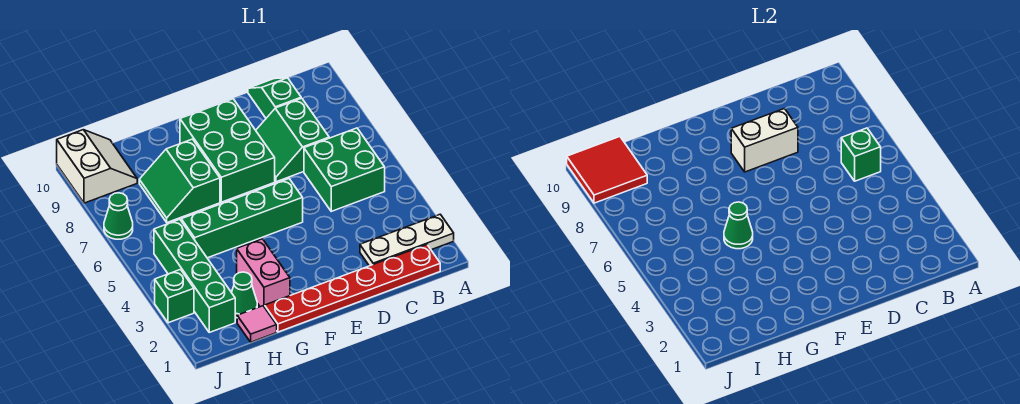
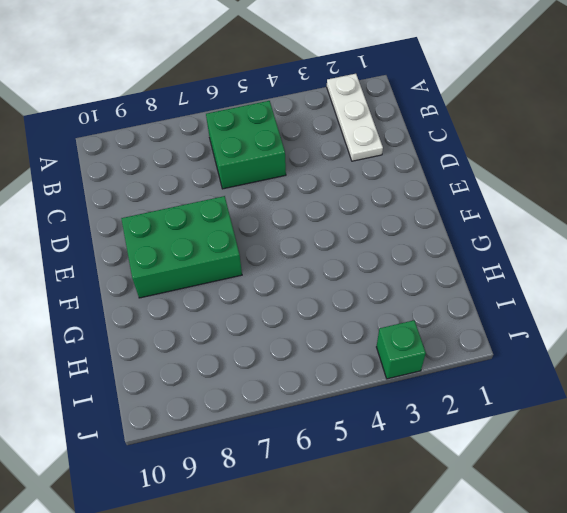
none -> red 1x6 plate [265,245,440,332]
none -> green 2x2 slope [256,98,329,182]
none -> green 1x2 slope [248,78,301,118]

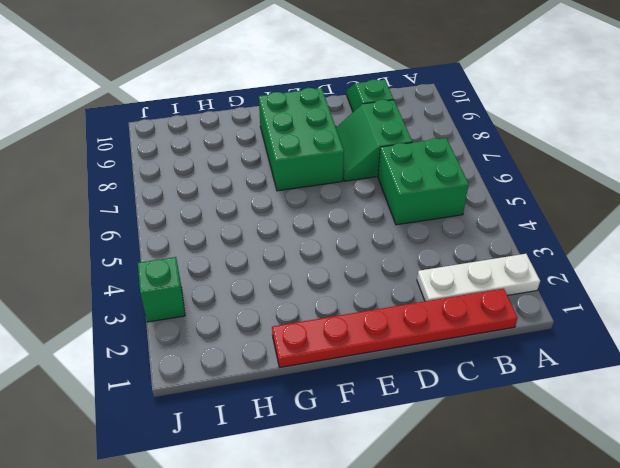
none -> green 1x4 brick [181,179,303,258]
none -> pink 1x2 brick [237,239,290,307]
none -> green 2x2 slope [139,139,220,222]

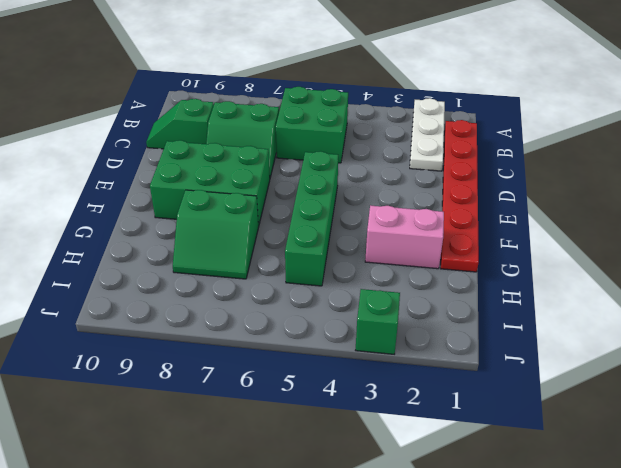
none -> pink 1x1 tile [237,306,277,342]
none -> green 1x1 cone [232,272,257,318]
none -> green 1x4 brick [154,219,235,332]

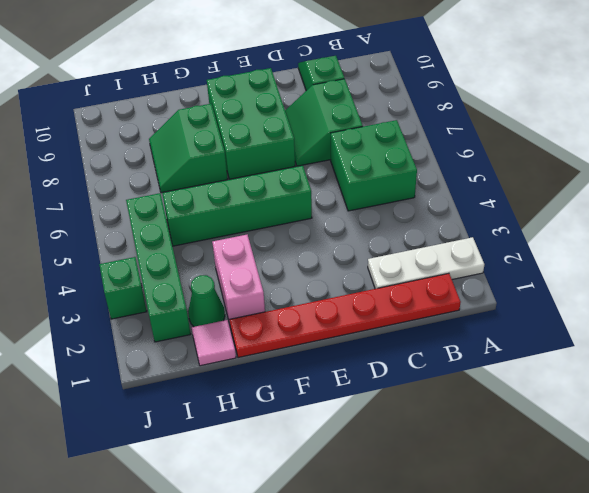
none -> white 2x2 slope [57,130,137,203]
none -> green 1x1 cone [104,193,133,239]
none -> green 1x1 brick [841,128,881,181]

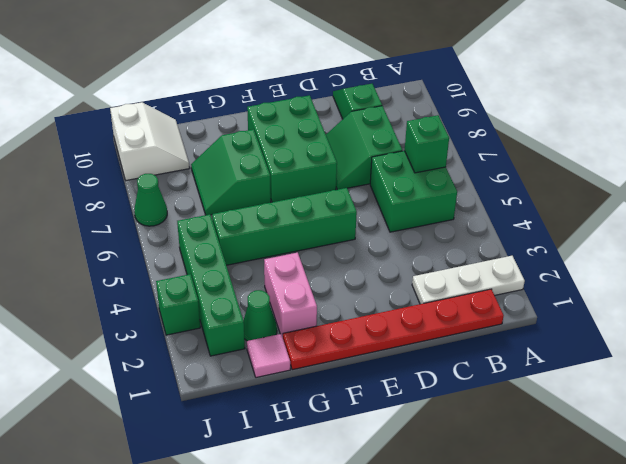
none -> white 1x2 brick [731,109,798,172]
none -> green 1x1 cone [724,202,753,249]
none -> red 2x2 tile [567,137,647,203]

